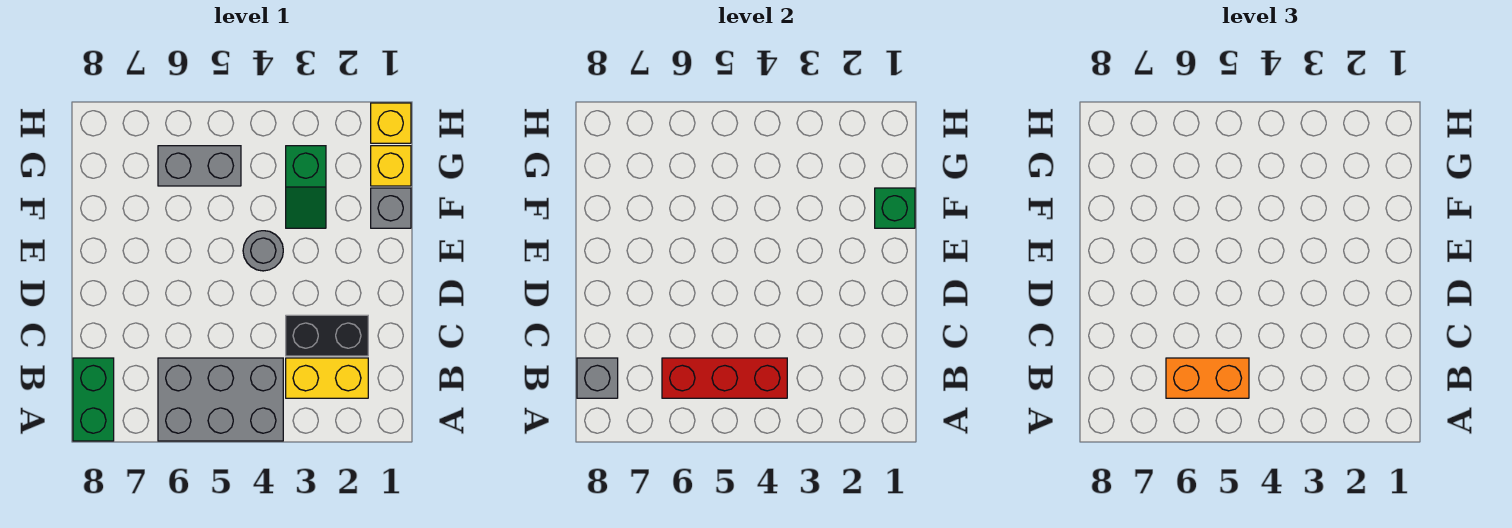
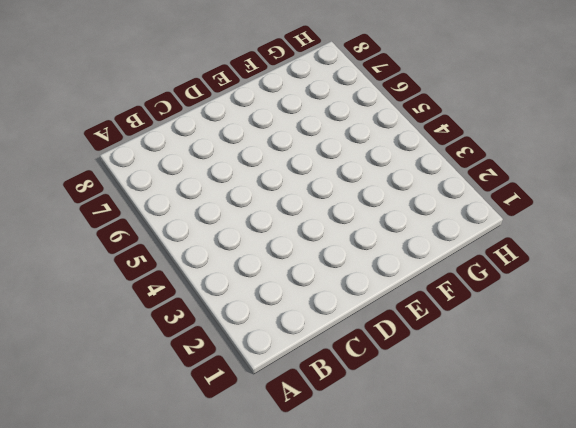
none -> grey 2x3 brick [158,358,283,441]
none -> green 1x2 brick [73,358,114,441]
none -> yellow 1x2 brick [286,358,368,398]

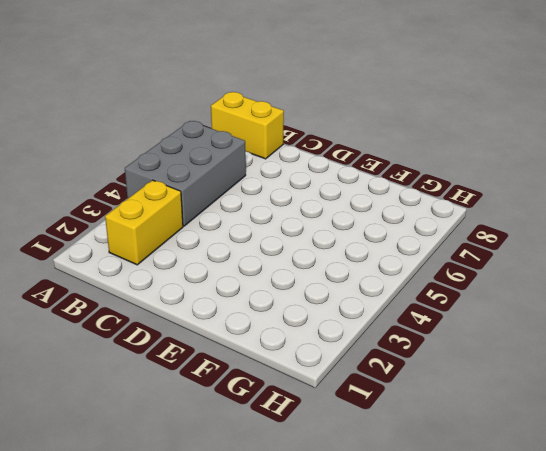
yellow 1x2 brick [211,92,284,159] -> green 1x2 brick [73,358,114,441]
none -> black 1x2 brick [286,315,368,356]
none -> grey 1x1 round brick [243,231,283,271]
none -> grey 1x1 brick [371,188,411,228]

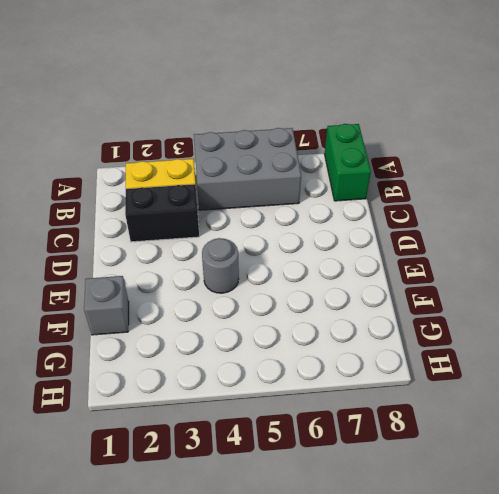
none -> green 1x2 slope [286,146,326,228]
none -> yellow 1x1 brick [371,146,411,186]
none -> grey 1x2 brick [158,146,241,186]

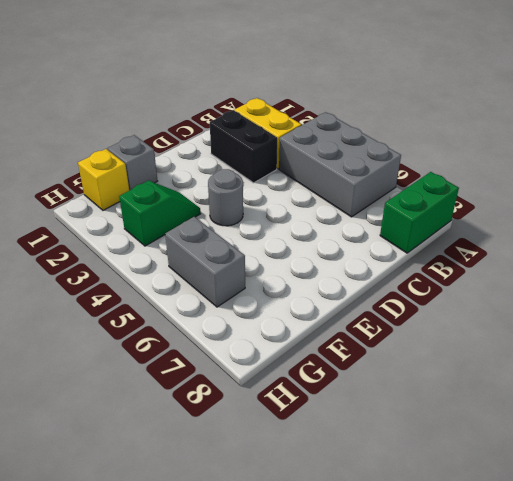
none -> yellow 1x1 brick [371,103,411,143]
none -> red 1x3 brick [662,358,787,398]
none -> grey 1x1 brick [577,358,618,398]

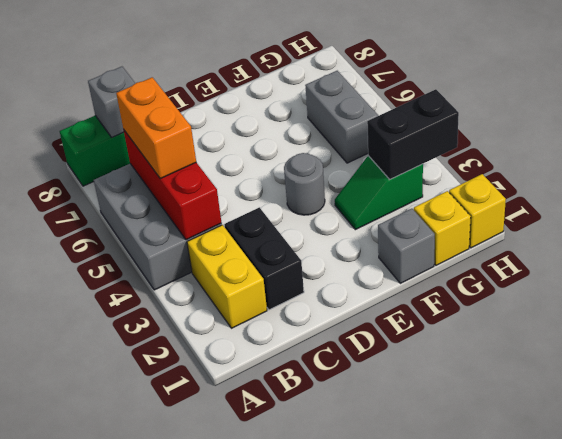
black 1x2 brick [367,89,459,179] -> none
none -> green 1x1 brick [875,188,915,228]

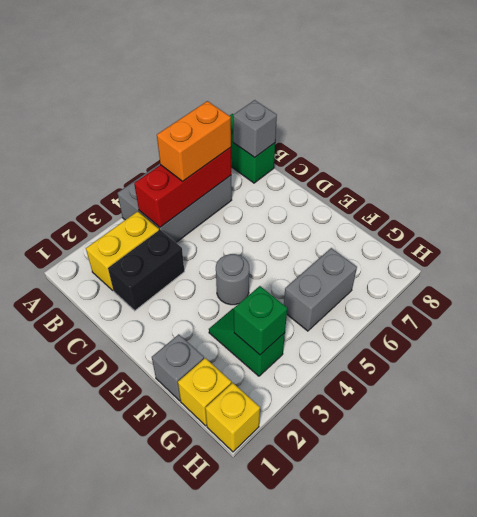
green 1x1 brick [234,286,287,355] -> green 1x1 brick moved to [875,188,915,228]

